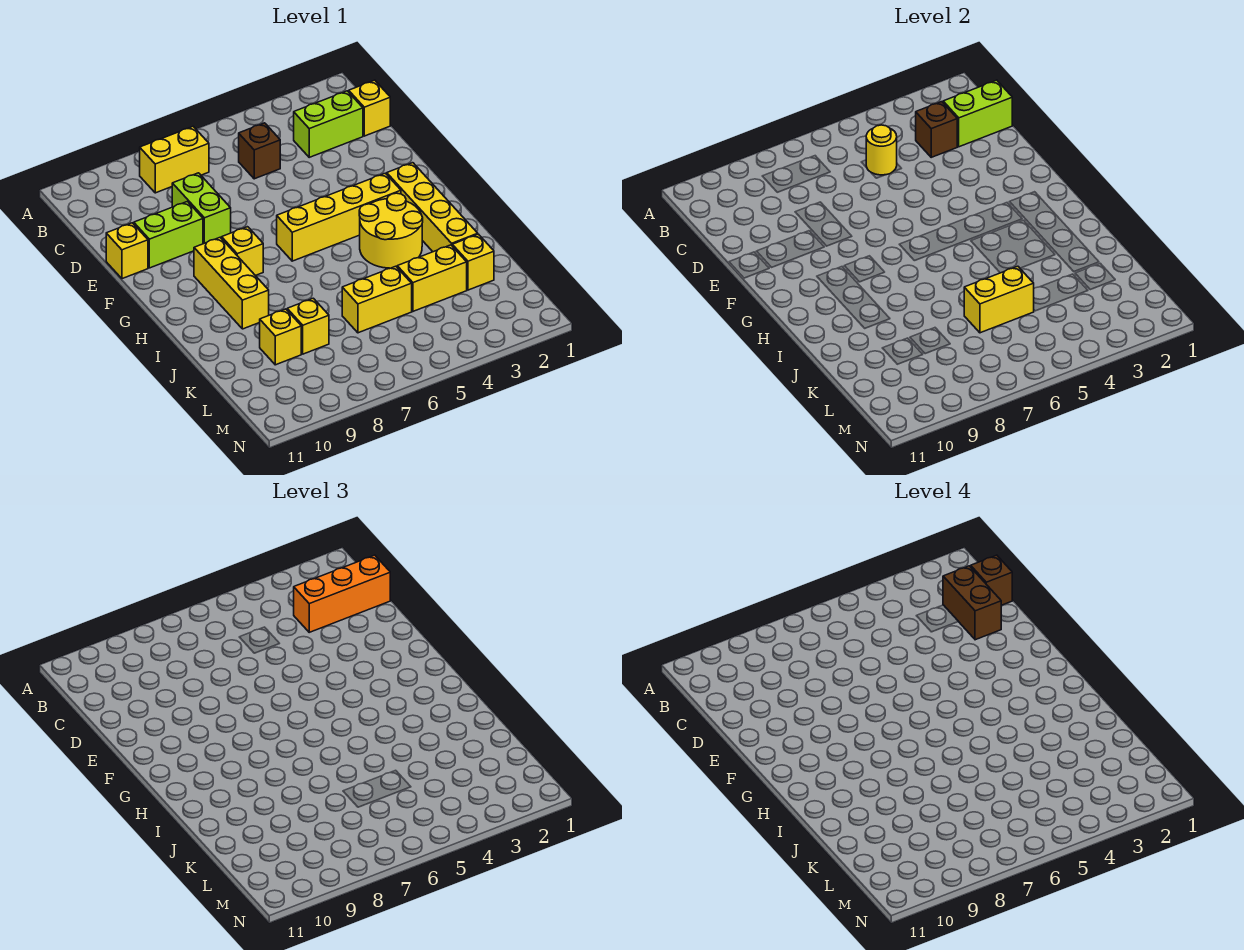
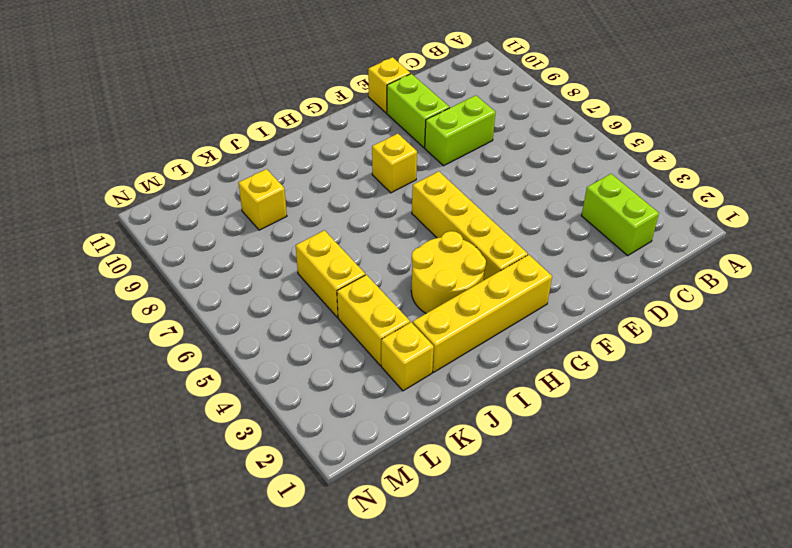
none -> yellow 1x2 brick [140,126,209,193]
none -> yellow 1x1 brick [349,80,390,136]
none -> brown 1x1 brick [239,123,280,179]

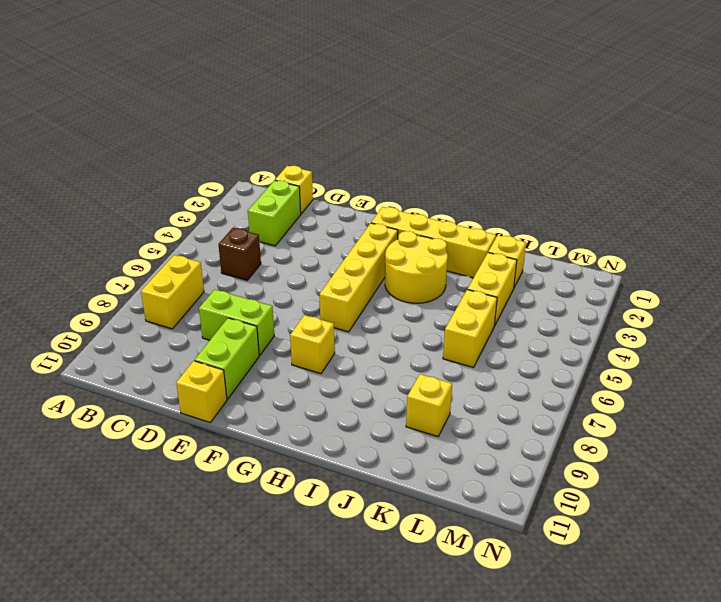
none -> yellow 1x3 brick [194,237,269,329]
none -> yellow 1x1 brick [287,298,329,354]
none -> lime 1x2 brick [943,80,1012,147]

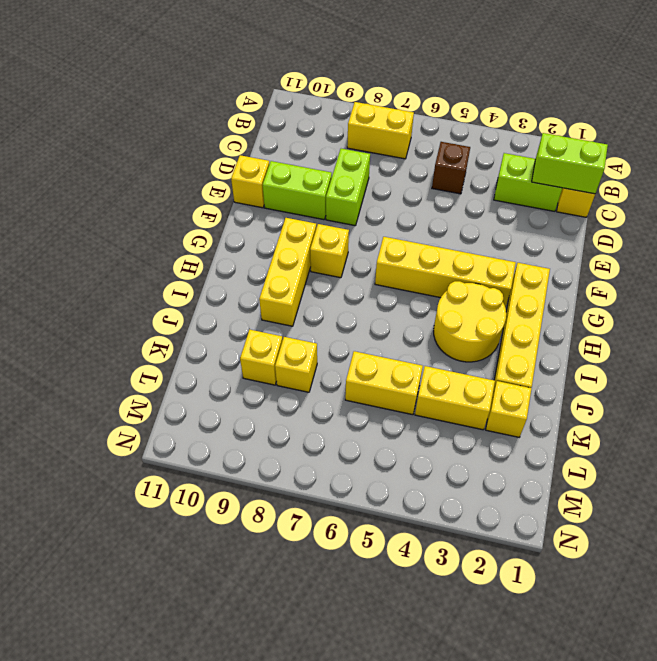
none -> brown 1x1 brick [916,102,957,157]
none -> yellow 1x1 round brick [866,125,897,175]
none -> yellow 1x2 brick [964,266,1034,333]

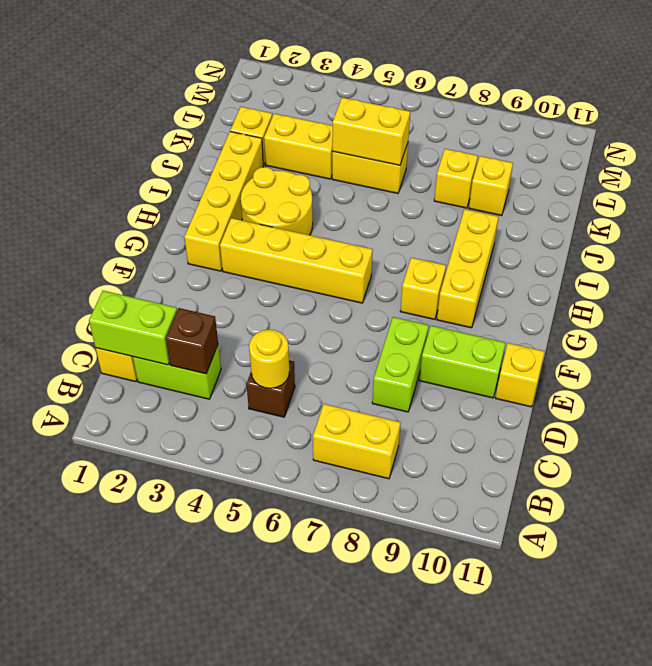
none -> orange 1x3 brick [294,555,390,632]
none -> brown 1x1 brick [971,555,1012,605]
none -> brown 1x2 brick [943,566,1001,640]

